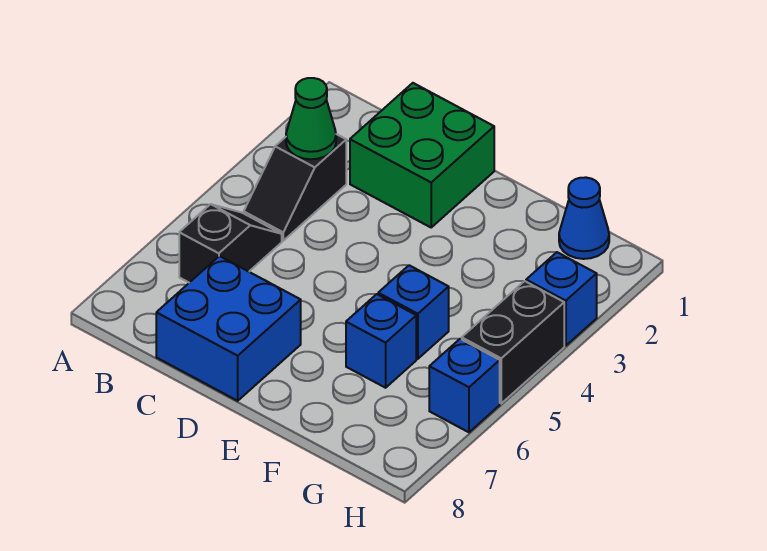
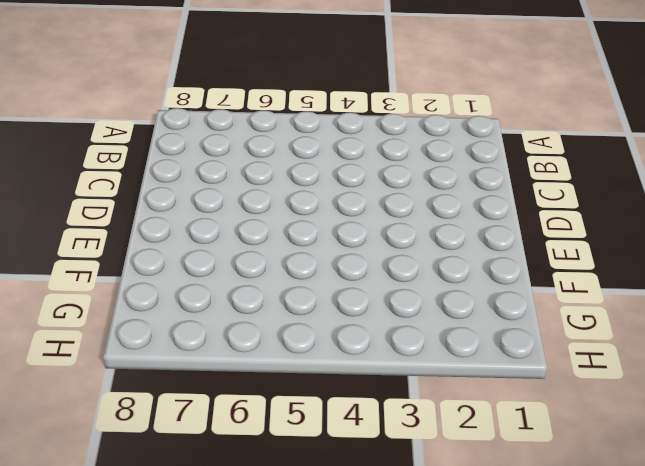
none -> black 1x2 slope [244,134,346,241]
none -> black 1x2 slope [179,204,282,283]

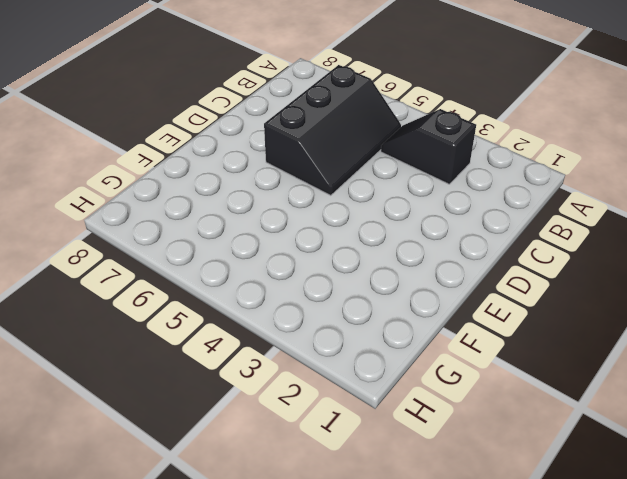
black 2x3 slope [264,65,401,195] -> black 1x2 slope [179,204,282,283]
none -> green 2x2 brick [350,83,494,227]
none -> blue 2x2 brick [156,256,301,401]

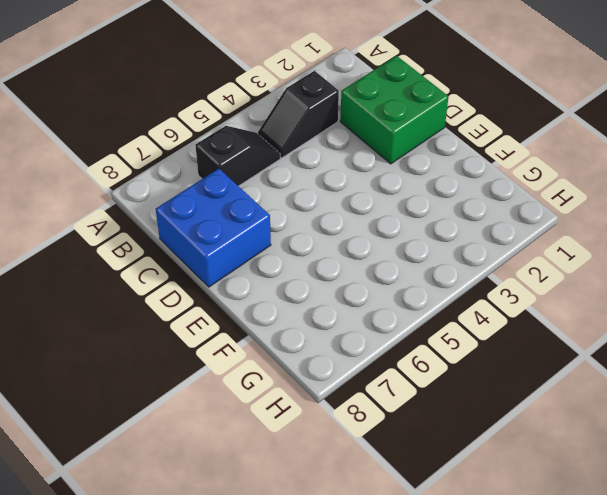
none -> blue 1x1 brick [378,265,449,359]
none -> blue 1x1 brick [346,294,416,388]

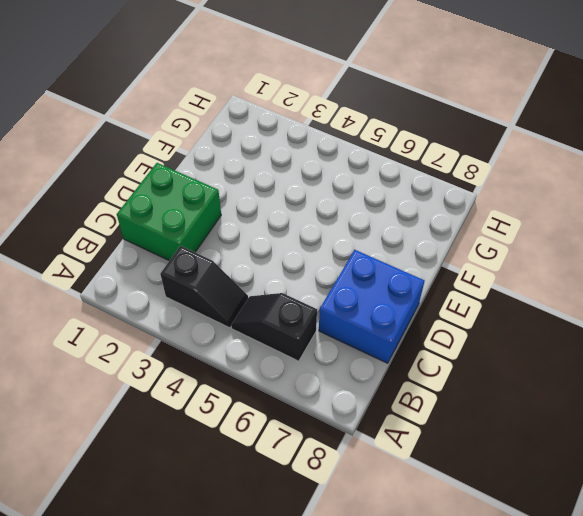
none -> blue 1x1 brick [378,265,449,359]
none -> blue 1x1 brick [346,294,416,388]

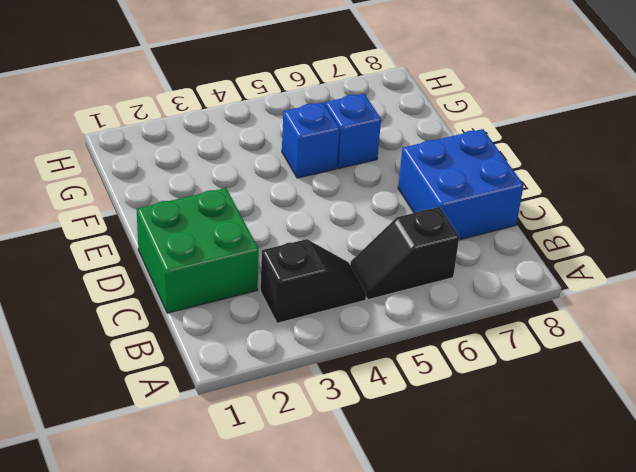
none -> blue 1x1 cone [559,177,609,259]
none -> blue 1x1 brick [526,252,597,346]

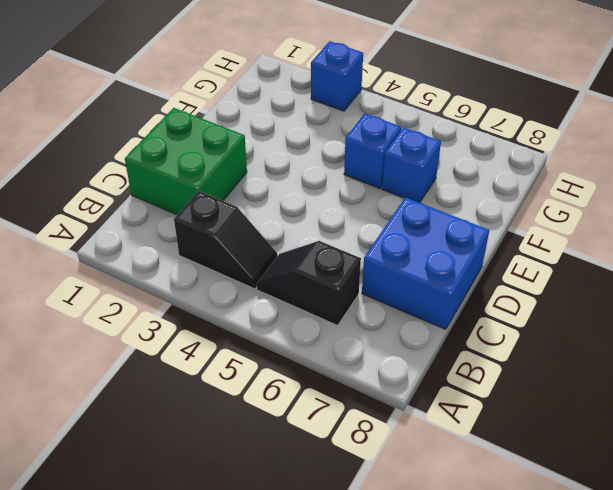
none -> blue 1x1 cone [559,177,609,259]
none -> black 1x2 brick [462,281,564,403]

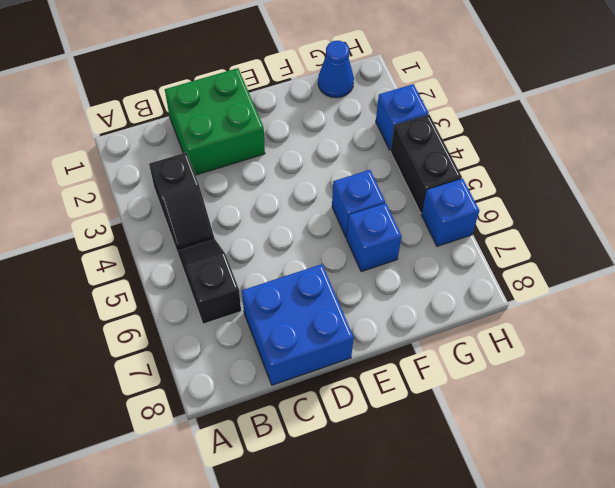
none -> green 1x1 cone [286,78,336,159]

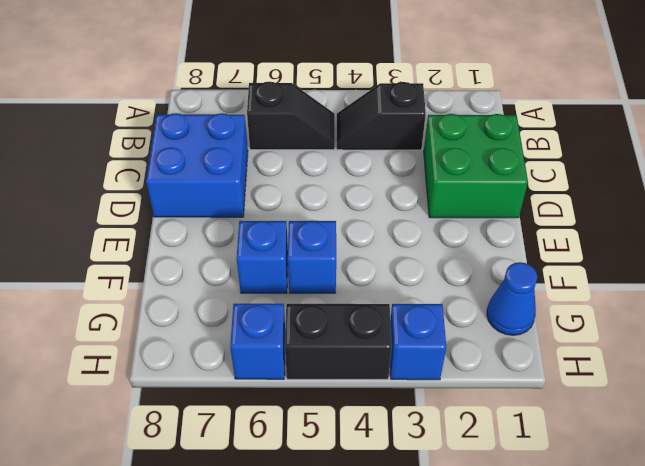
none -> green 1x1 cone [286,78,336,159]

